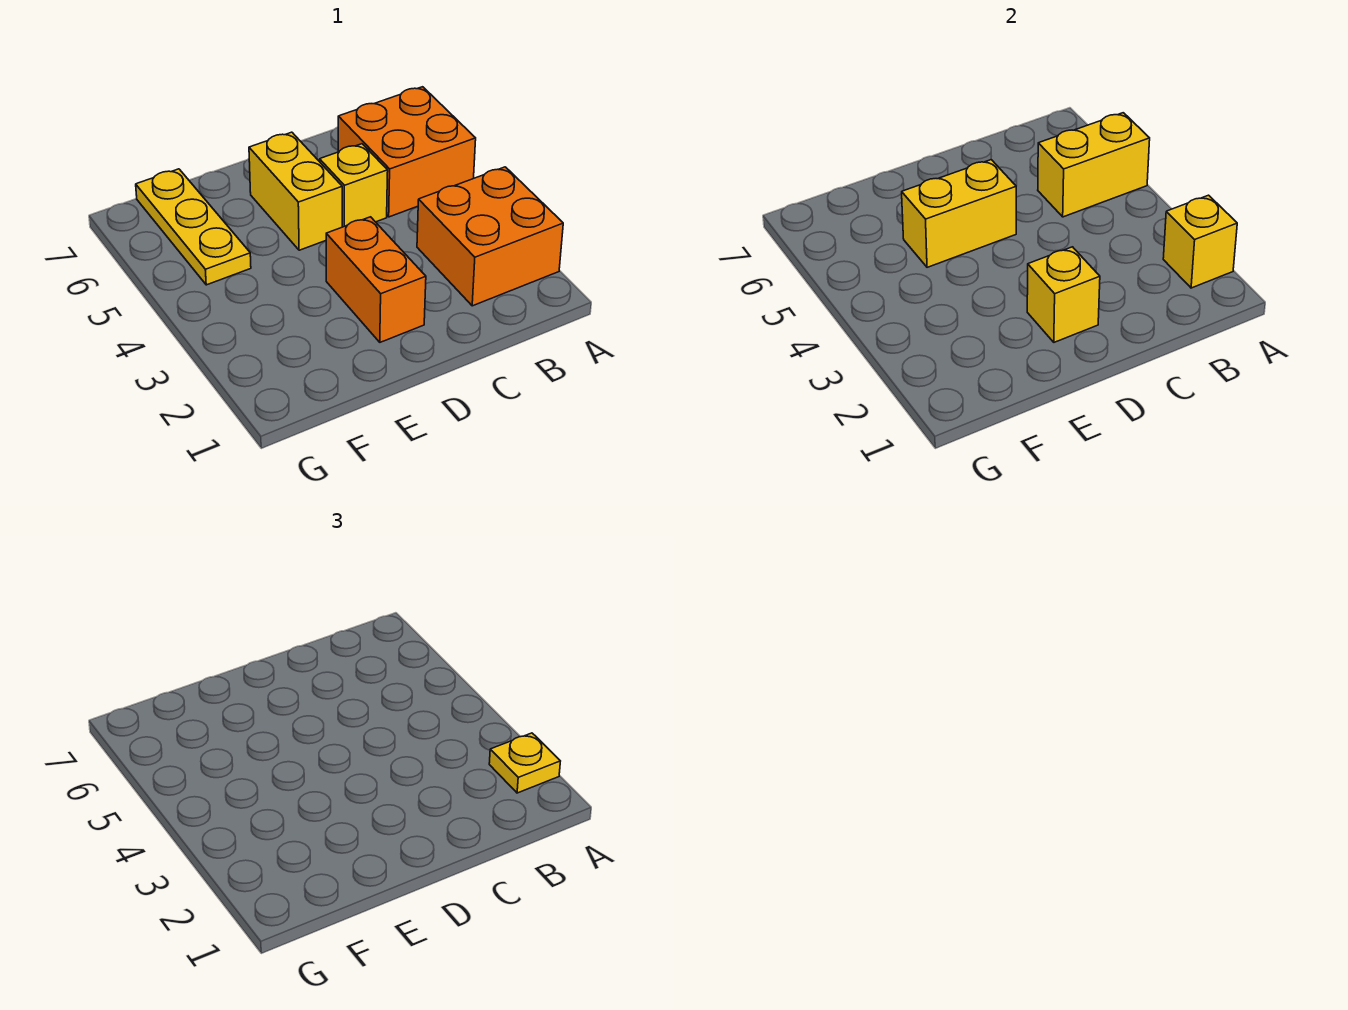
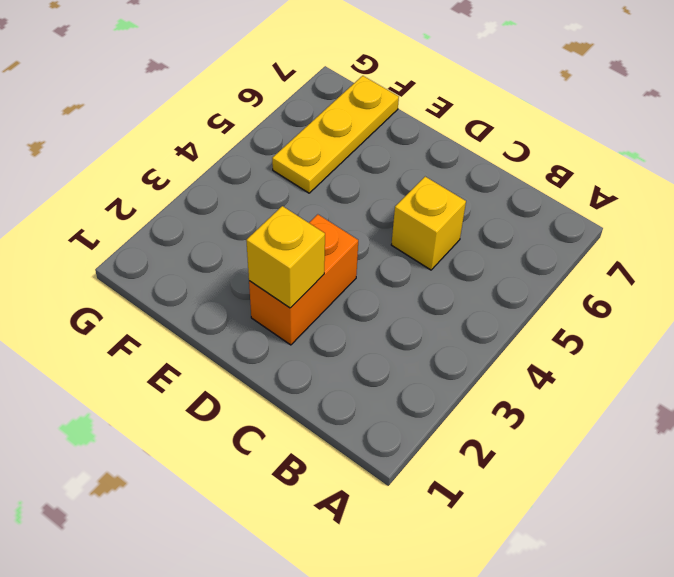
none -> orange 2x2 brick [417,167,563,306]
none -> orange 2x2 brick [338,87,476,217]

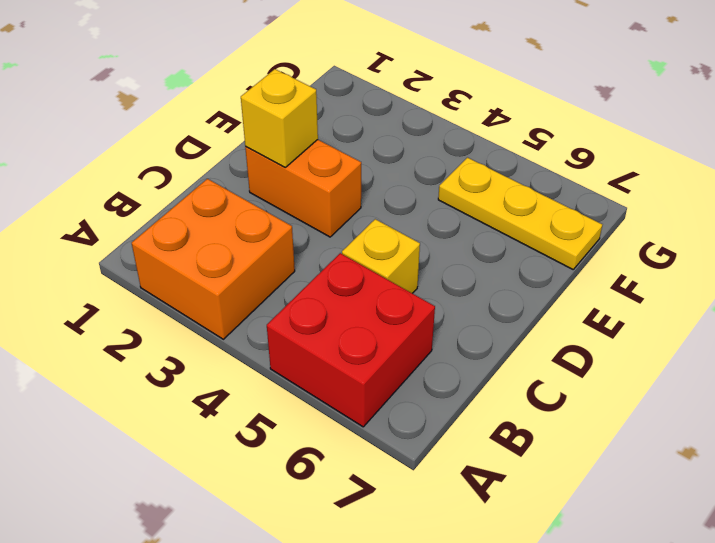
red 2x2 brick [267,253,435,427] -> orange 2x2 brick [338,87,476,217]
none -> yellow 1x2 brick [249,132,342,250]
none -> yellow 1x1 brick [1163,195,1237,288]

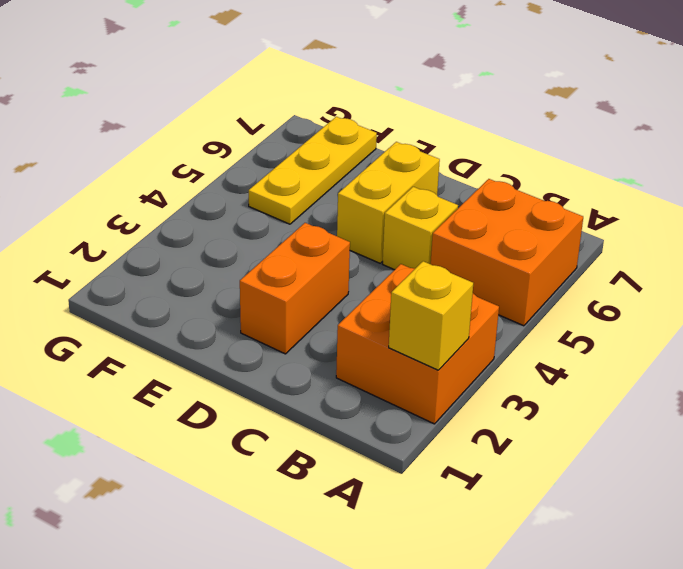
none -> yellow 1x2 brick [1038,113,1150,217]
none -> yellow 1x1 brick [1027,247,1100,342]

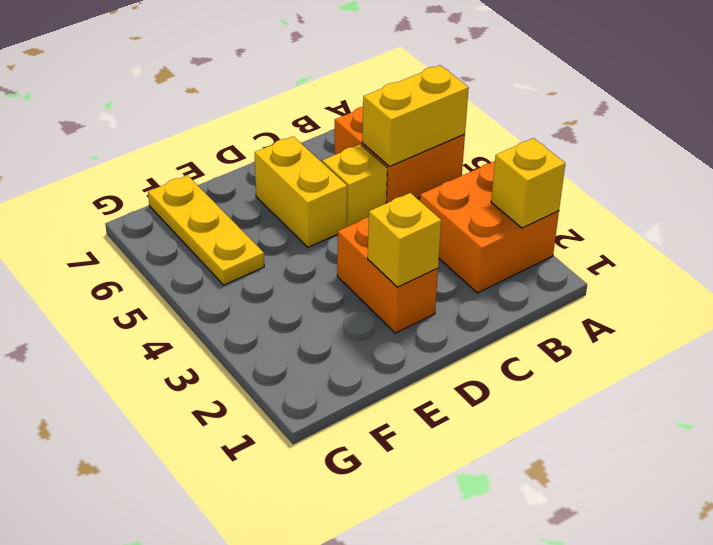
none -> yellow 1x2 brick [902,160,1016,267]
none -> yellow 1x1 plate [489,733,560,793]

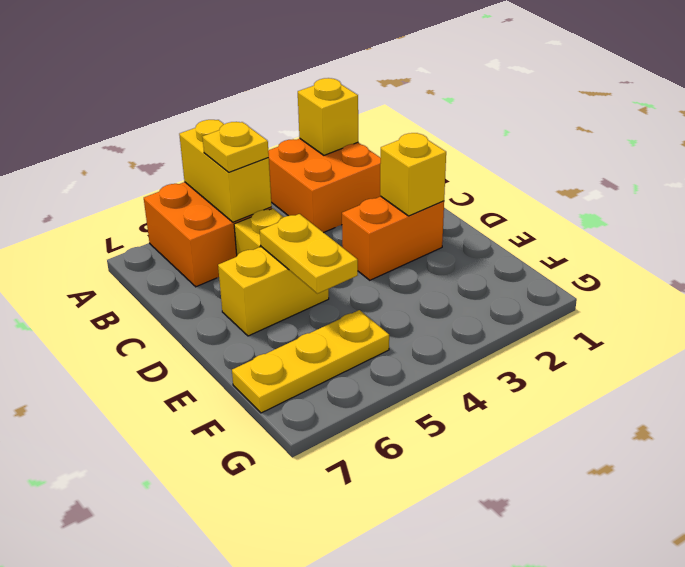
yellow 1x1 plate [203,122,269,172] -> yellow 1x1 plate moved to [489,733,560,793]
yellow 1x2 plate [260,214,358,294] -> yellow 1x2 brick [902,160,1016,267]

